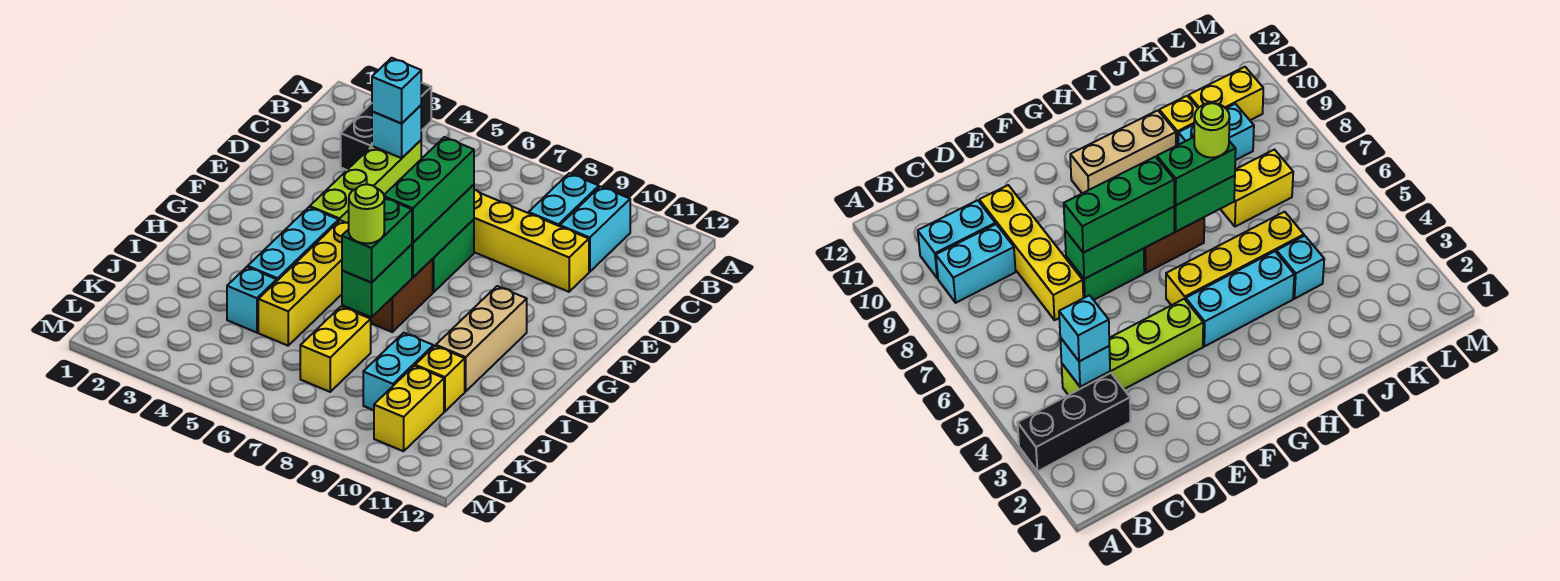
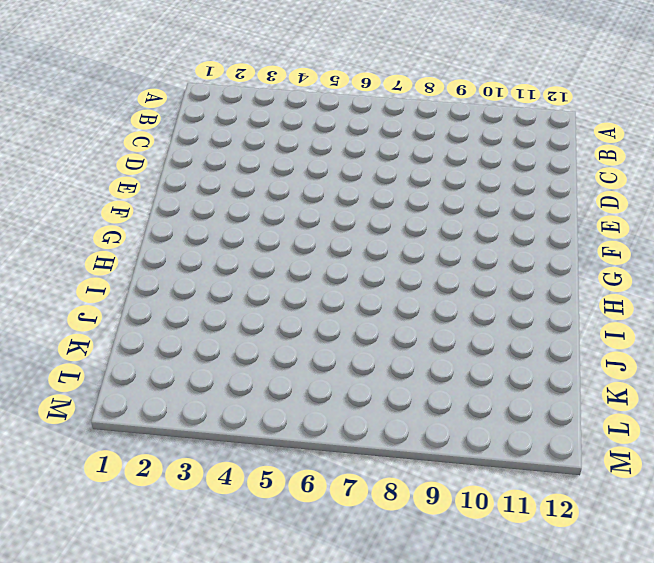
none -> black 1x3 brick [341,83,431,170]
none -> cyan 1x2 brick [529,173,599,226]
none -> cyan 1x2 brick [560,186,630,272]

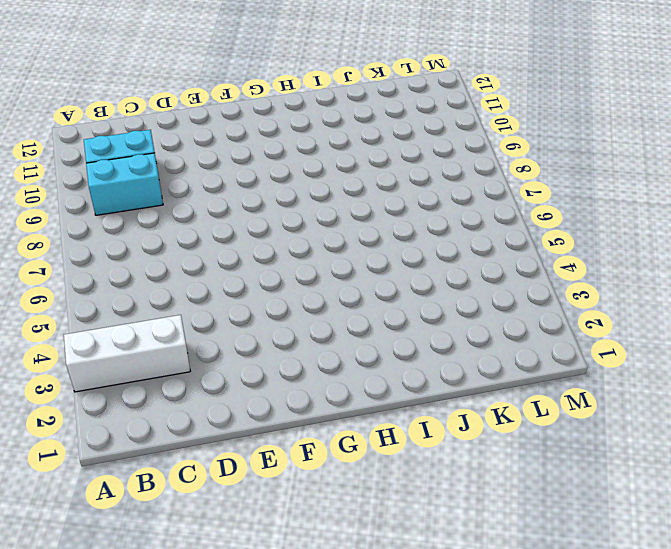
white 1x3 brick [64,315,190,392] -> black 1x3 brick [341,83,431,170]
none -> lime 1x4 brick [310,140,421,223]
none -> yellow 1x4 brick [474,190,589,292]
none -> green 1x2 brick [433,219,474,292]

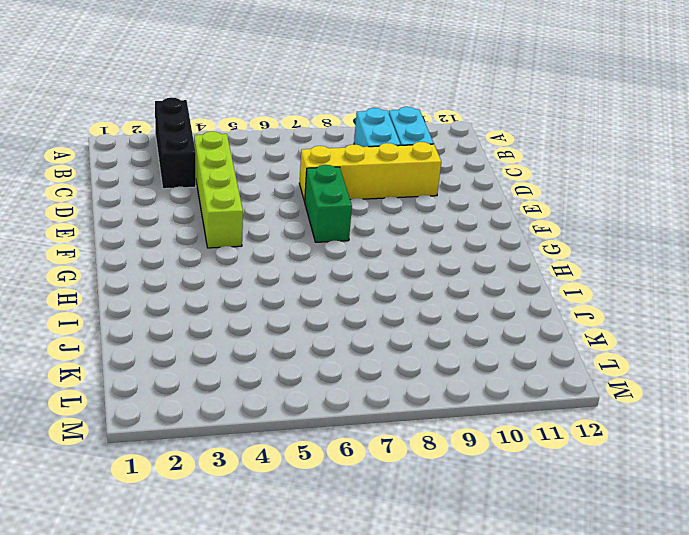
none -> cyan 1x3 brick [248,207,339,281]
none -> yellow 1x4 brick [258,220,349,346]
none -> brown 1x2 brick [363,259,433,332]

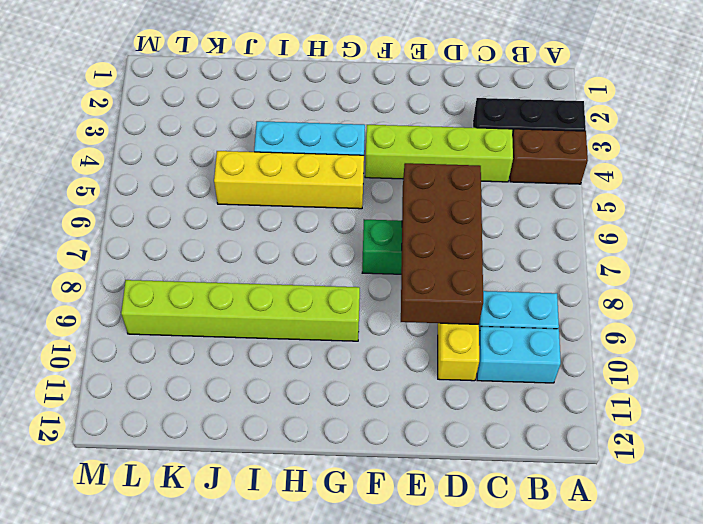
brown 1x2 brick [510,129,588,184] -> brown 1x2 brick moved to [363,259,433,332]
brown 2x4 brick [401,163,483,324] -> green 1x3 brick [412,185,474,277]
lime 1x6 brick [121,280,360,341] -> cyan 1x2 brick [363,333,433,410]
none -> tan 1x3 brick [436,286,527,391]
none -> cyan 1x1 brick [227,267,277,333]
none -> yellow 1x2 brick [300,307,371,392]

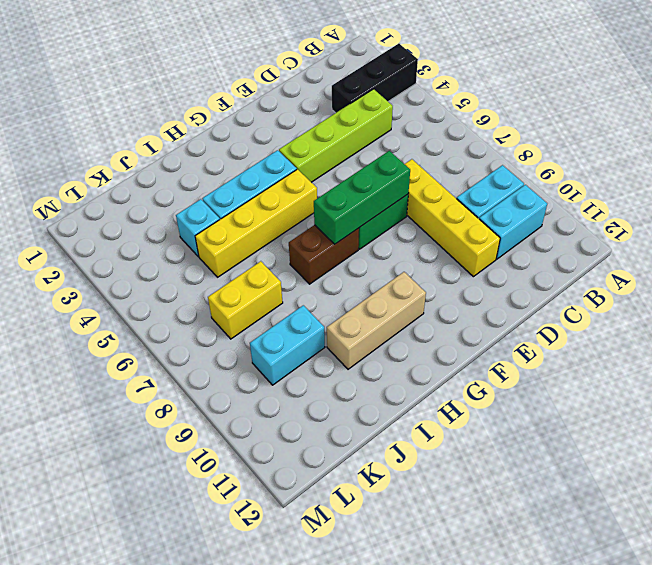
none -> yellow 1x1 brick [415,346,465,411]
none -> yellow 1x2 brick [374,366,444,451]
none -> cyan 1x1 brick [372,105,421,158]

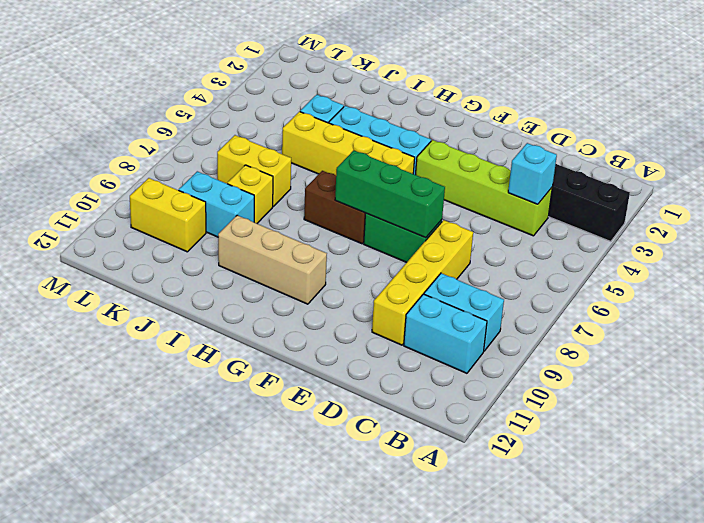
yellow 1x1 brick [227,165,273,223] -> yellow 1x1 brick moved to [415,346,465,411]
none -> green 1x2 brick [342,244,412,317]
none -> cyan 1x1 brick [372,58,421,123]
none -> green 1x3 brick [384,137,474,243]

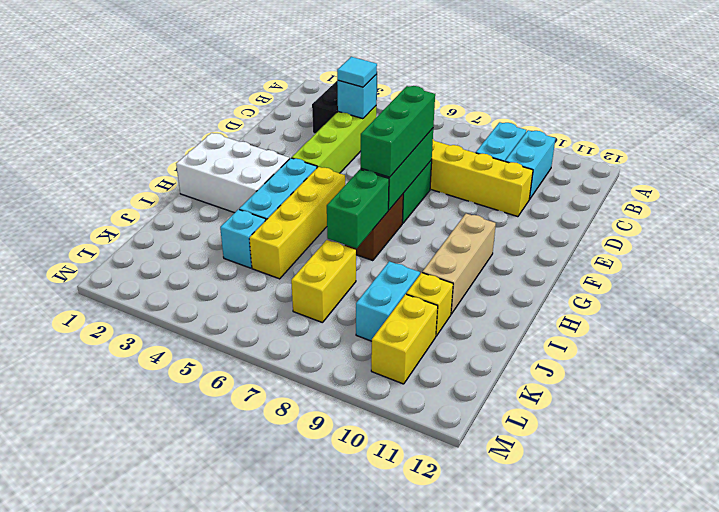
cyan 1x1 tile [337,57,377,87] -> cyan 1x1 brick [372,58,421,123]
white 2x3 brick [176,133,290,213] -> none
none -> green 1x2 brick [342,198,412,283]
none -> lime 1x1 round brick [349,184,384,243]

